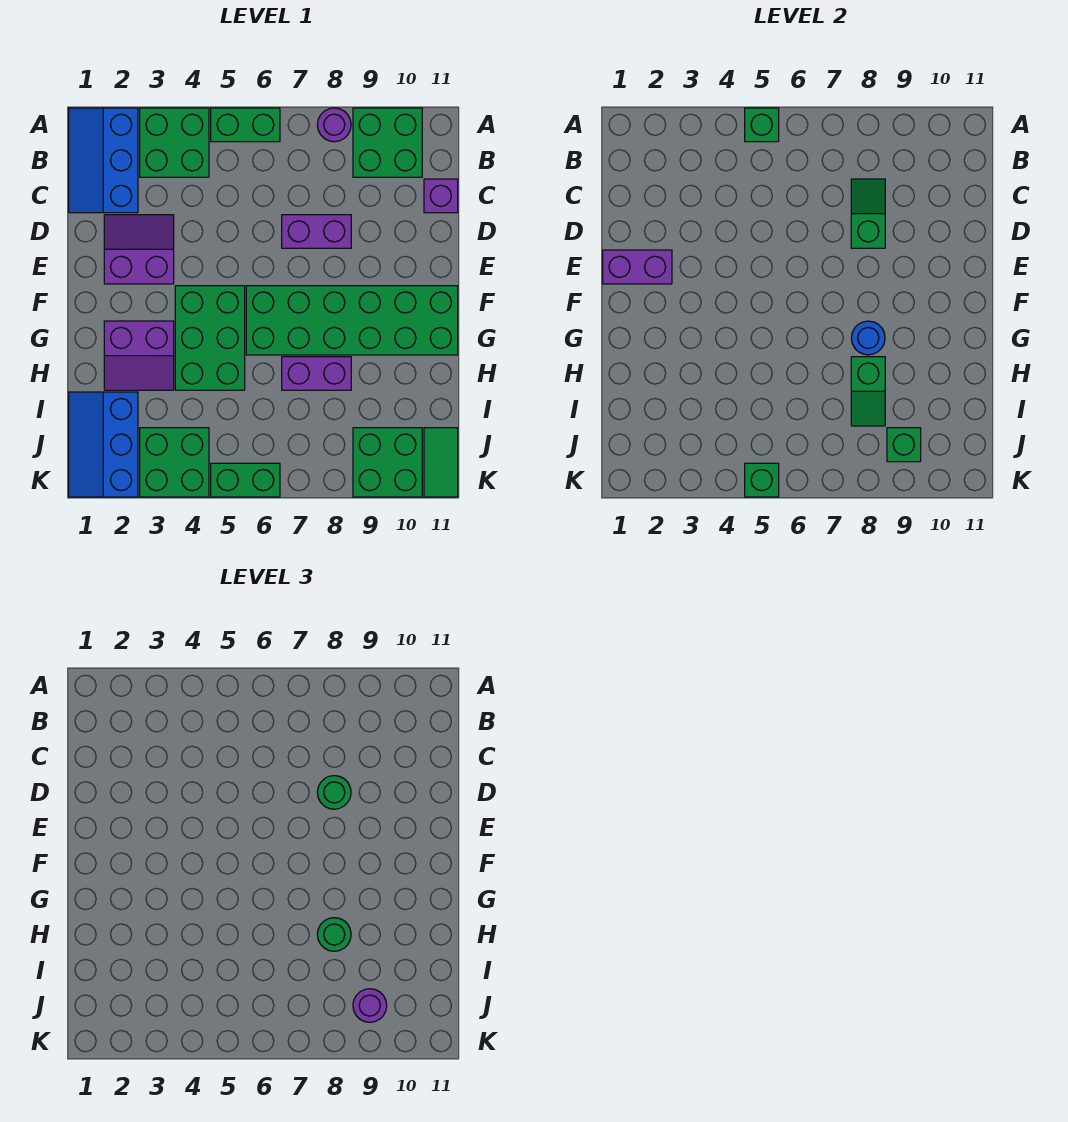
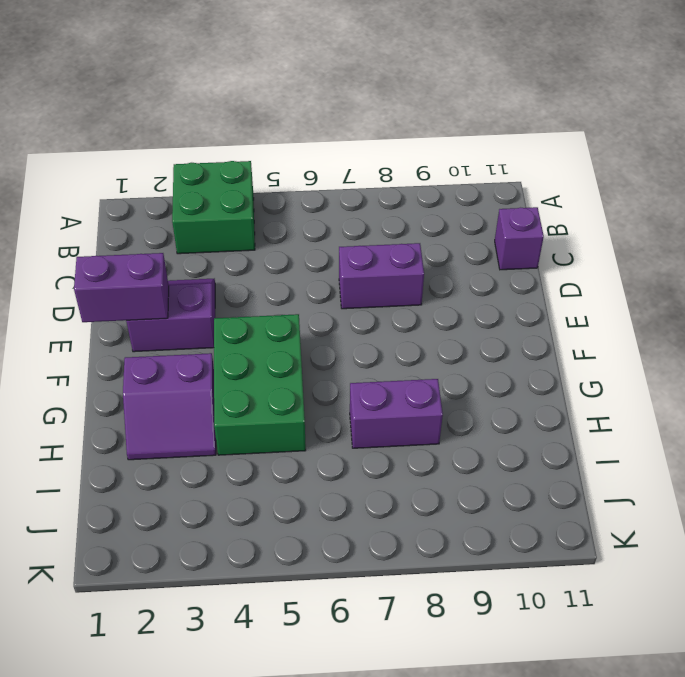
none -> blue 2x3 slope [69,108,138,213]
none -> green 1x2 brick [211,108,280,142]
none -> purple 1x1 round brick [317,108,351,142]

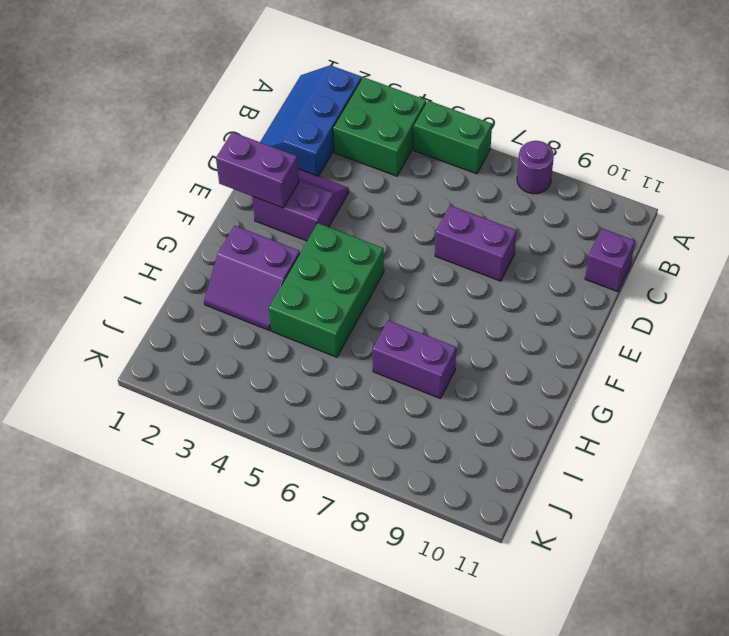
none -> green 2x2 brick [353,108,422,177]
none -> green 2x6 brick [246,286,458,355]
none -> blue 2x3 slope [69,392,138,497]

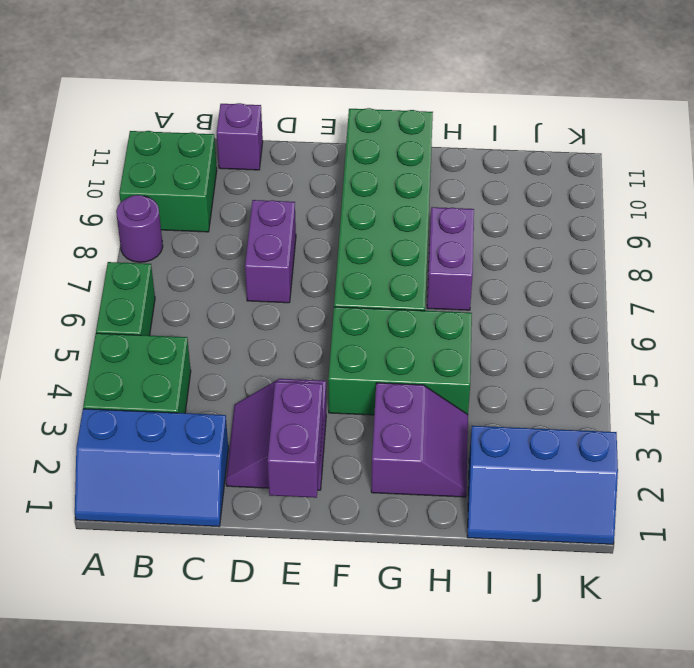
none -> green 2x2 brick [140,428,209,497]
none -> green 2x2 brick [353,428,422,497]
none -> green 1x2 tile [424,428,458,497]

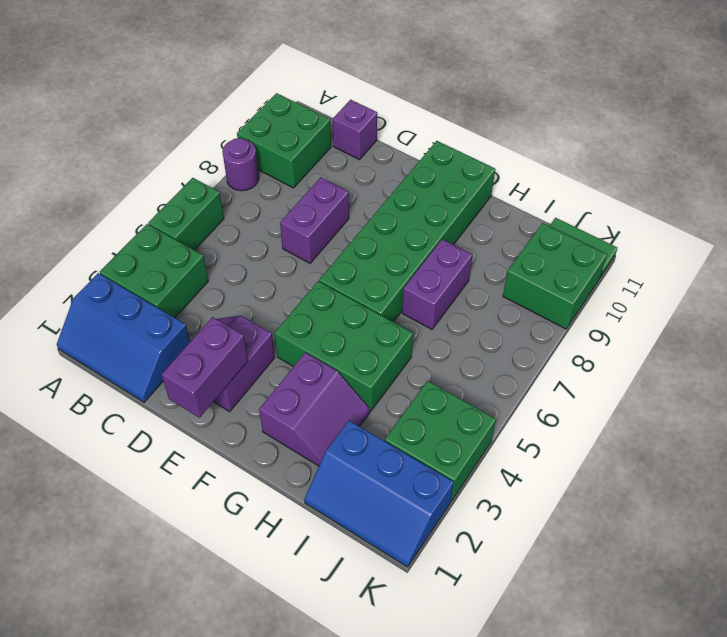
none -> green 1x2 brick [211,463,280,497]
none -> green 1x1 brick [745,108,779,142]
none -> green 1x2 slope [851,179,885,248]

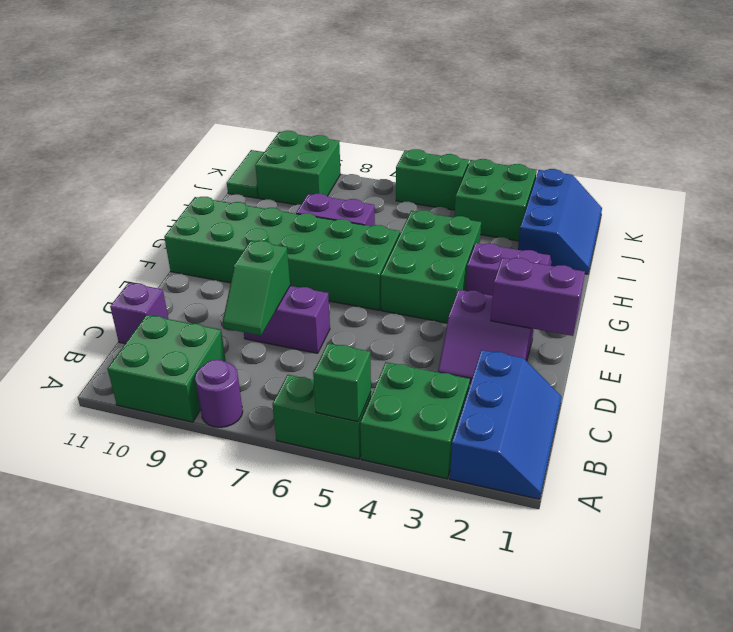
none -> blue 1x1 round brick [851,321,885,355]
none -> green 1x2 slope [851,357,885,426]
none -> green 1x1 brick [887,428,921,462]

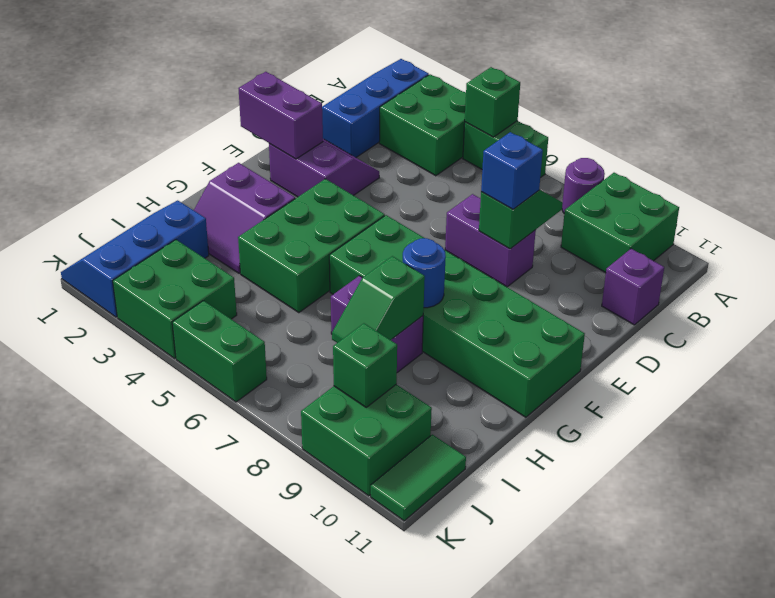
blue 1x1 brick [481,132,543,209] -> green 1x1 round brick [317,776,351,809]
none -> green 1x1 brick [745,463,779,497]
none -> green 1x1 round brick [317,918,351,951]
none -> purple 1x1 round brick [353,989,387,1022]

